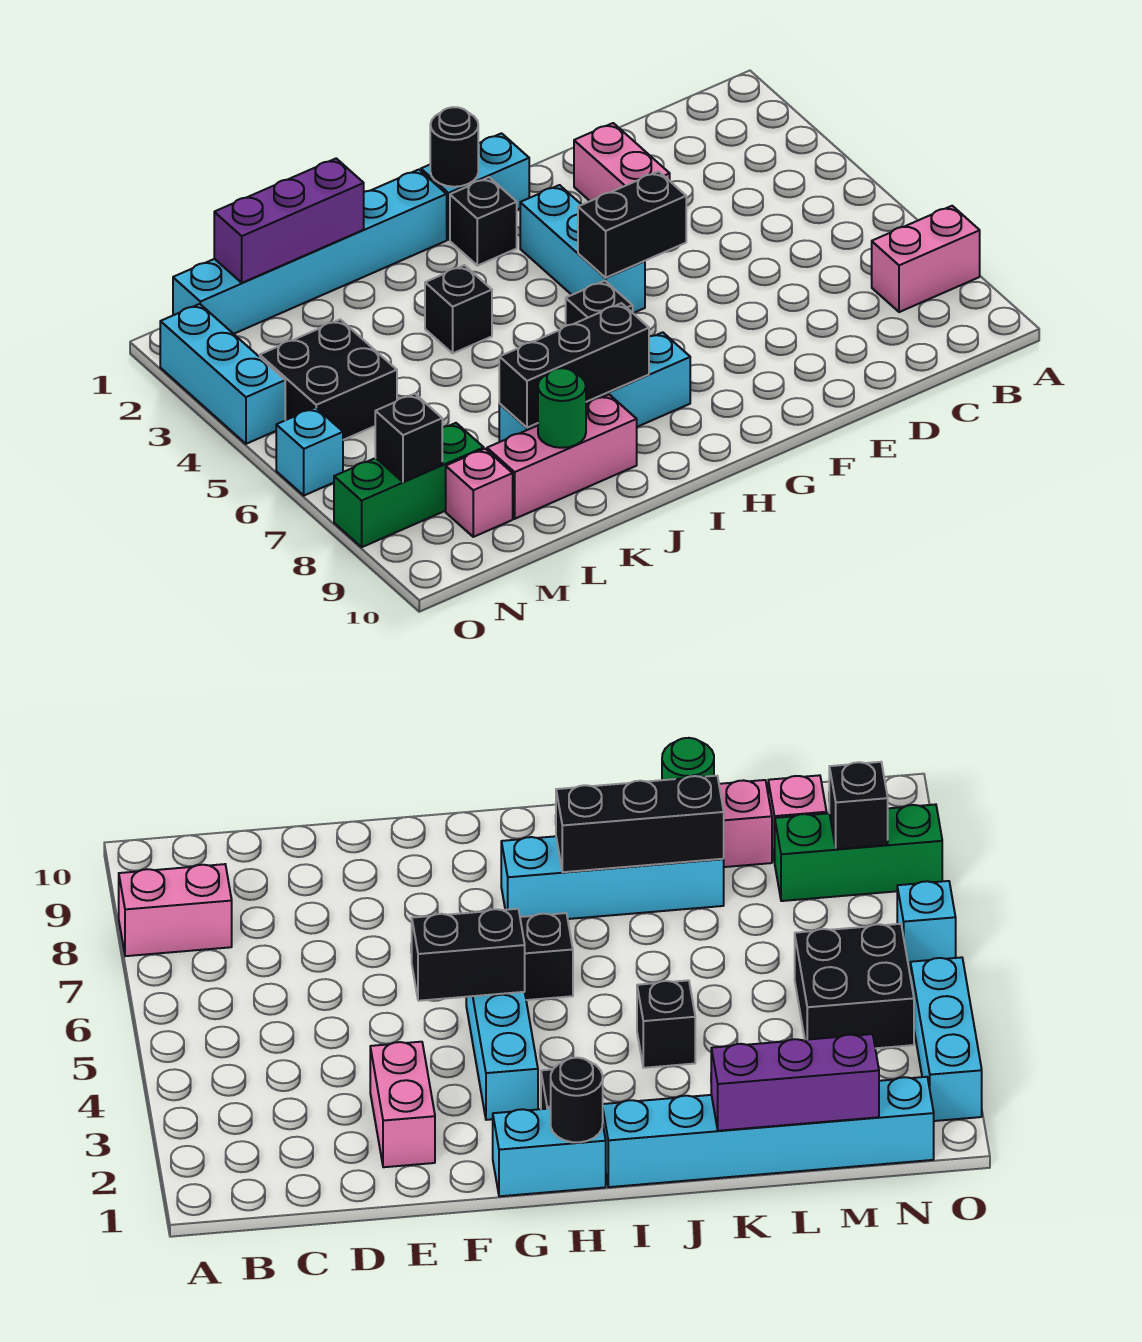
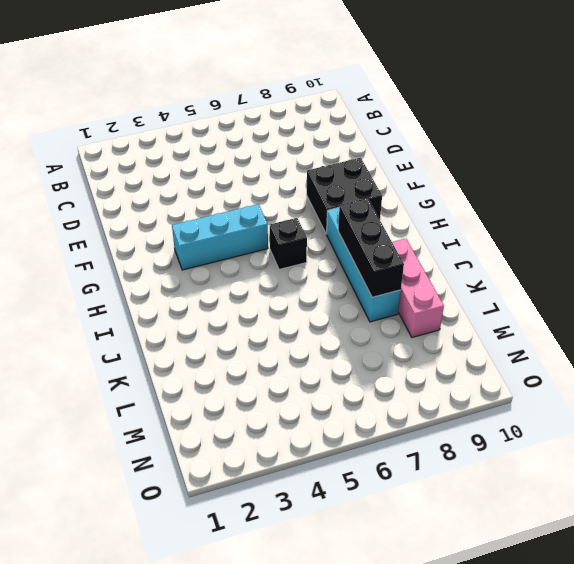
black 2x2 brick [307,158,382,234] -> black 2x2 brick moved to [260,319,397,440]
none -> pink 1x2 brick [872,206,980,312]
none -> pink 1x2 brick [574,123,670,201]
none -> cyan 1x2 brick [421,133,529,240]

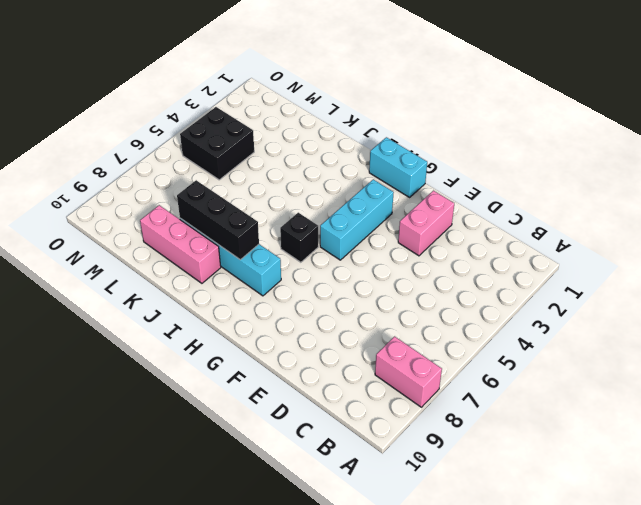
none -> black 1x1 brick [450,177,517,266]
none -> cyan 1x6 brick [173,170,447,334]
none -> black 1x1 brick [425,265,492,353]

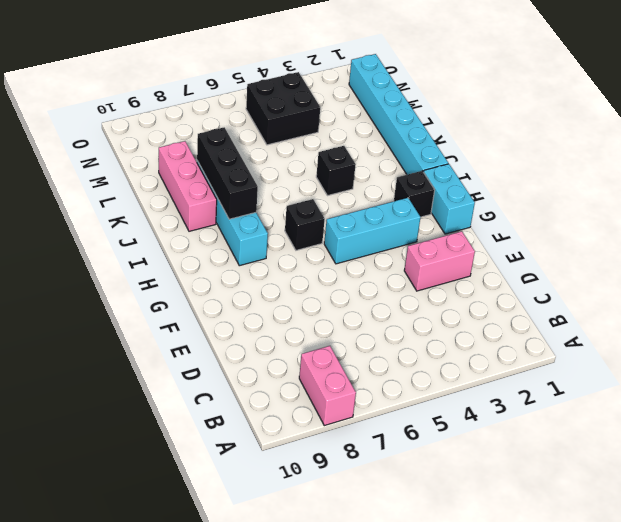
none -> green 1x3 brick [334,423,484,547]
none -> pink 1x1 brick [446,449,513,537]
none -> cyan 1x3 brick [160,304,285,444]

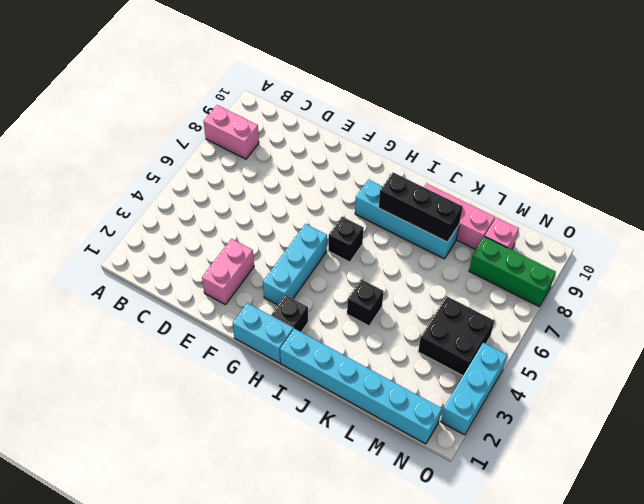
none -> cyan 1x1 brick [276,407,343,495]
none -> black 1x2 brick [578,171,686,278]
none -> black 1x1 round brick [430,107,478,187]

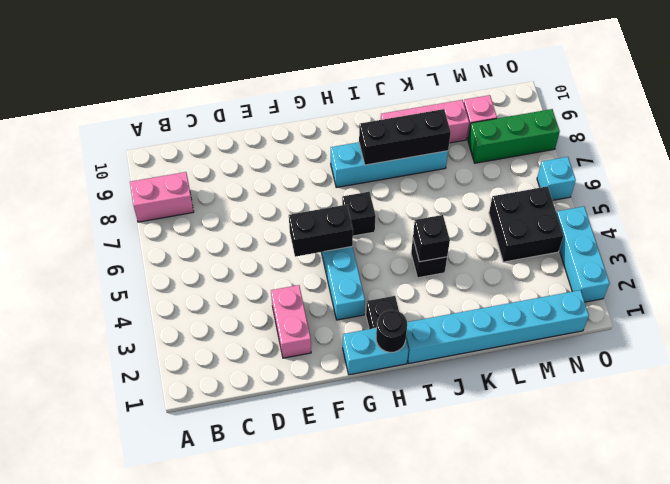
black 1x1 brick [413,215,450,262] -> black 1x1 brick moved to [375,394,442,482]
none -> purple 1x3 brick [214,158,364,283]
none -> green 1x1 round brick [538,368,586,448]

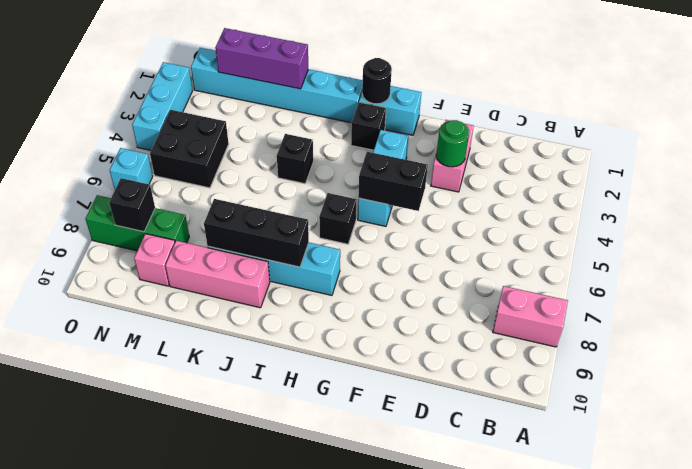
green 1x1 round brick [436,120,469,167] -> green 1x1 round brick moved to [538,368,586,448]

